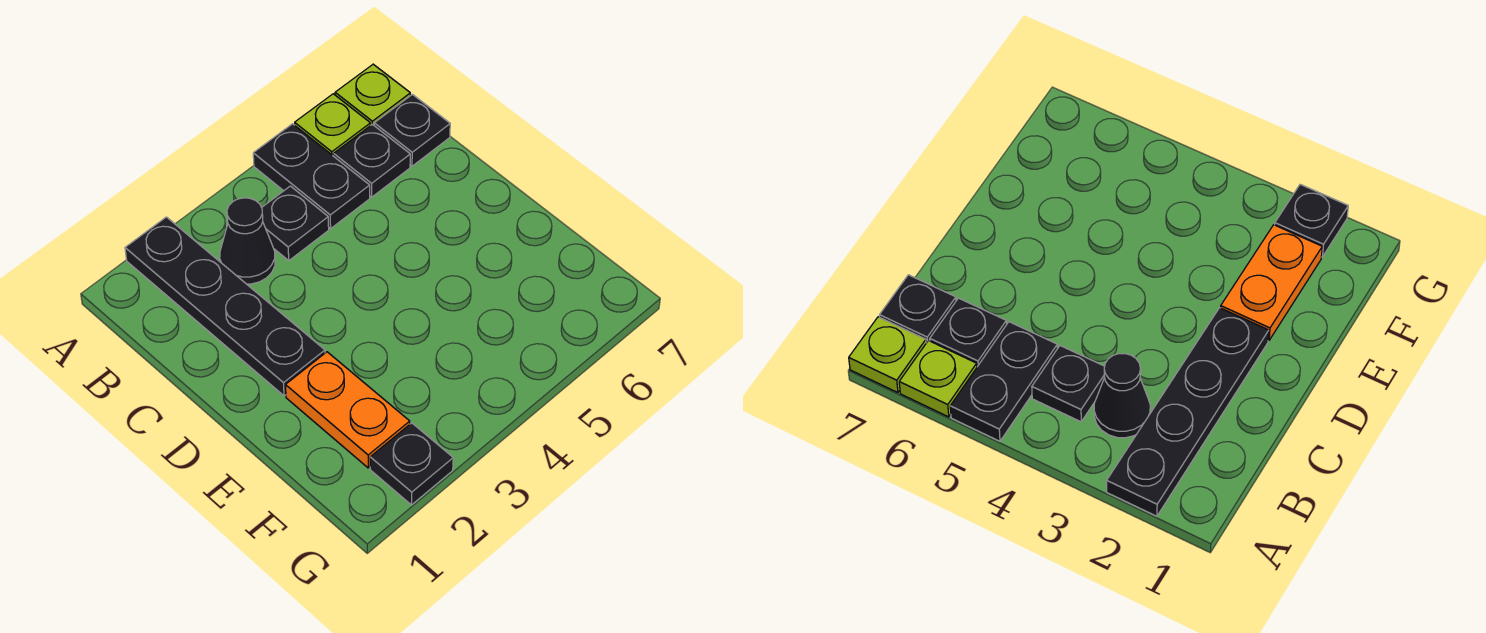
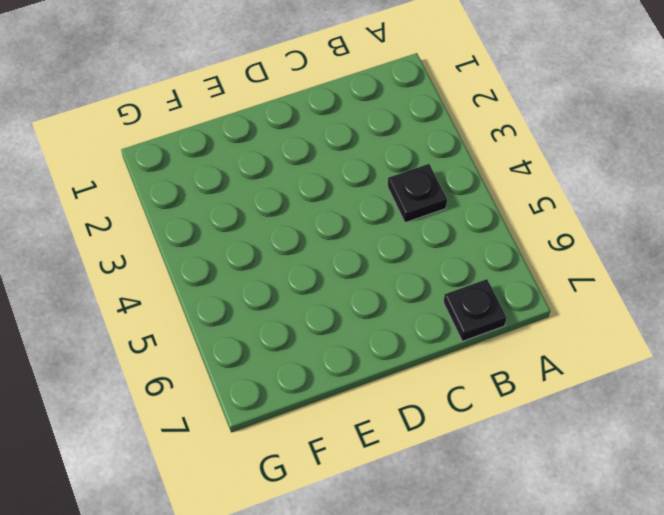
none -> black 1x4 plate [125,217,325,396]
none -> black 1x2 plate [253,124,370,229]

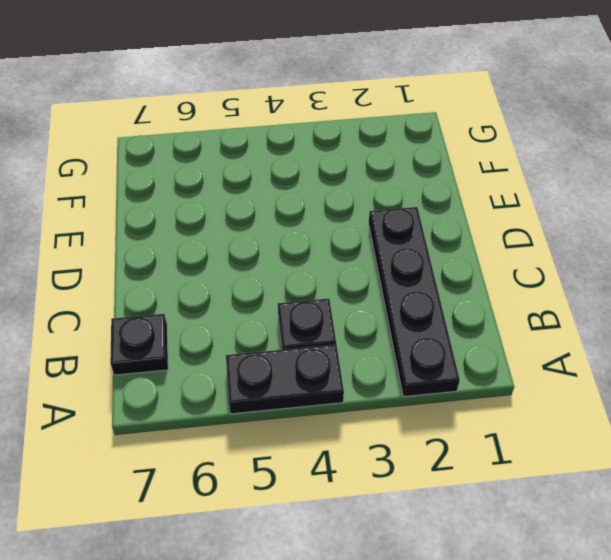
black 1x2 plate [226,344,344,414] -> black 1x2 plate turned to [253,124,370,229]
none -> lime 1x1 plate [295,94,370,156]
none -> lime 1x1 plate [335,64,410,126]

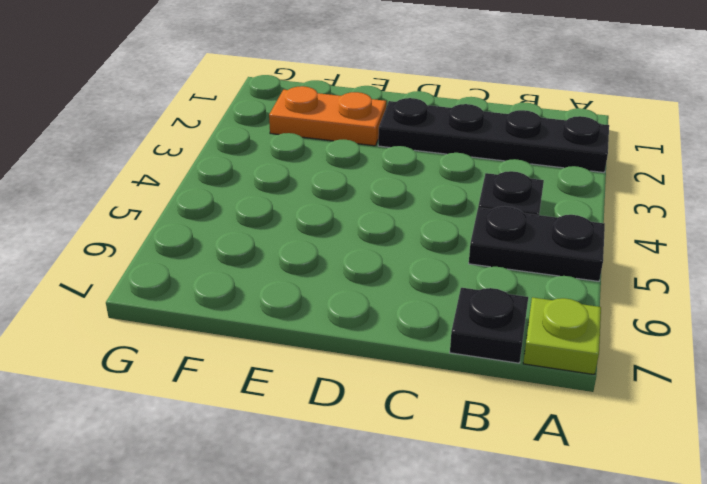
none -> lime 1x1 plate [295,94,370,156]
none -> black 1x1 cone [220,198,275,284]

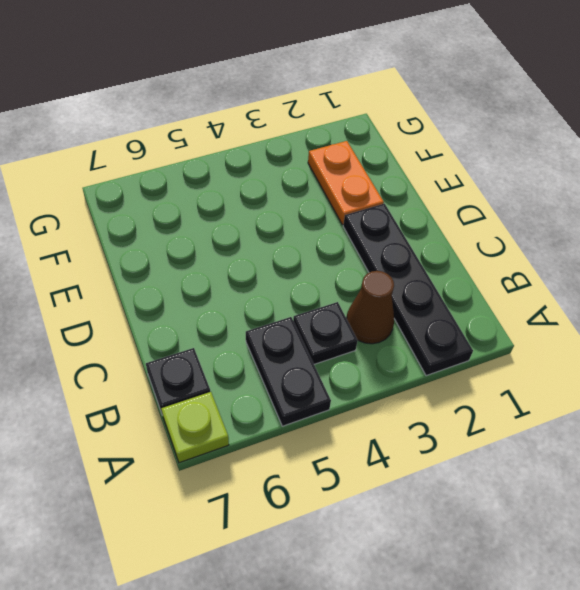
brown 1x1 cone [346,271,394,344] -> black 1x1 cone [220,198,275,284]
none -> lime 1x1 plate [295,94,370,156]
none -> black 1x1 plate [334,124,410,197]

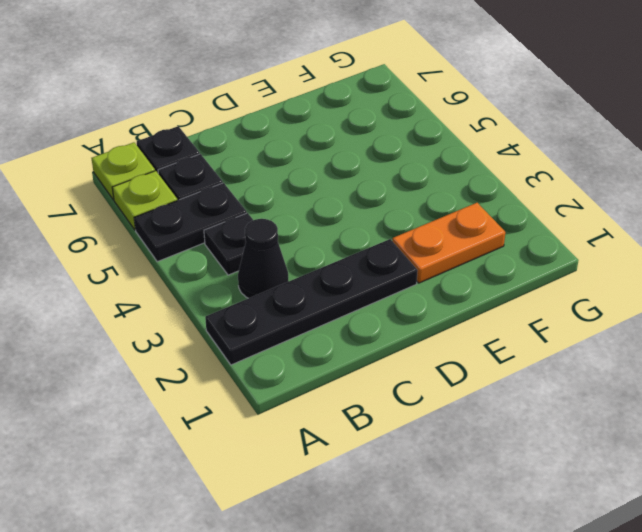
none -> black 1x1 plate [370,423,453,505]

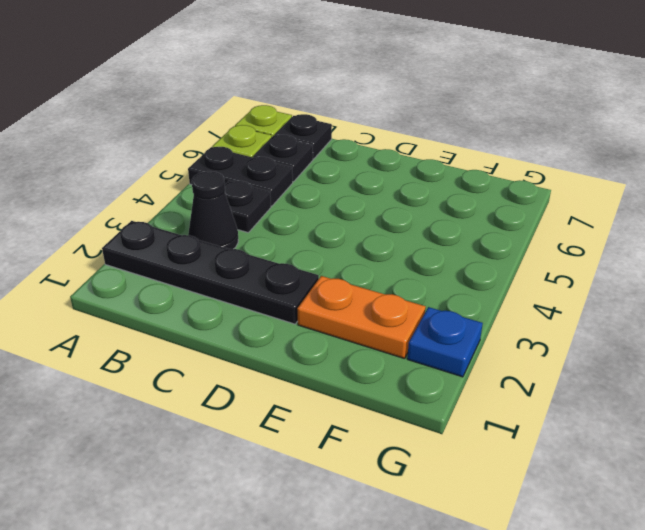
blue 1x1 plate [407,307,483,377] -> black 1x1 plate [370,423,453,505]

